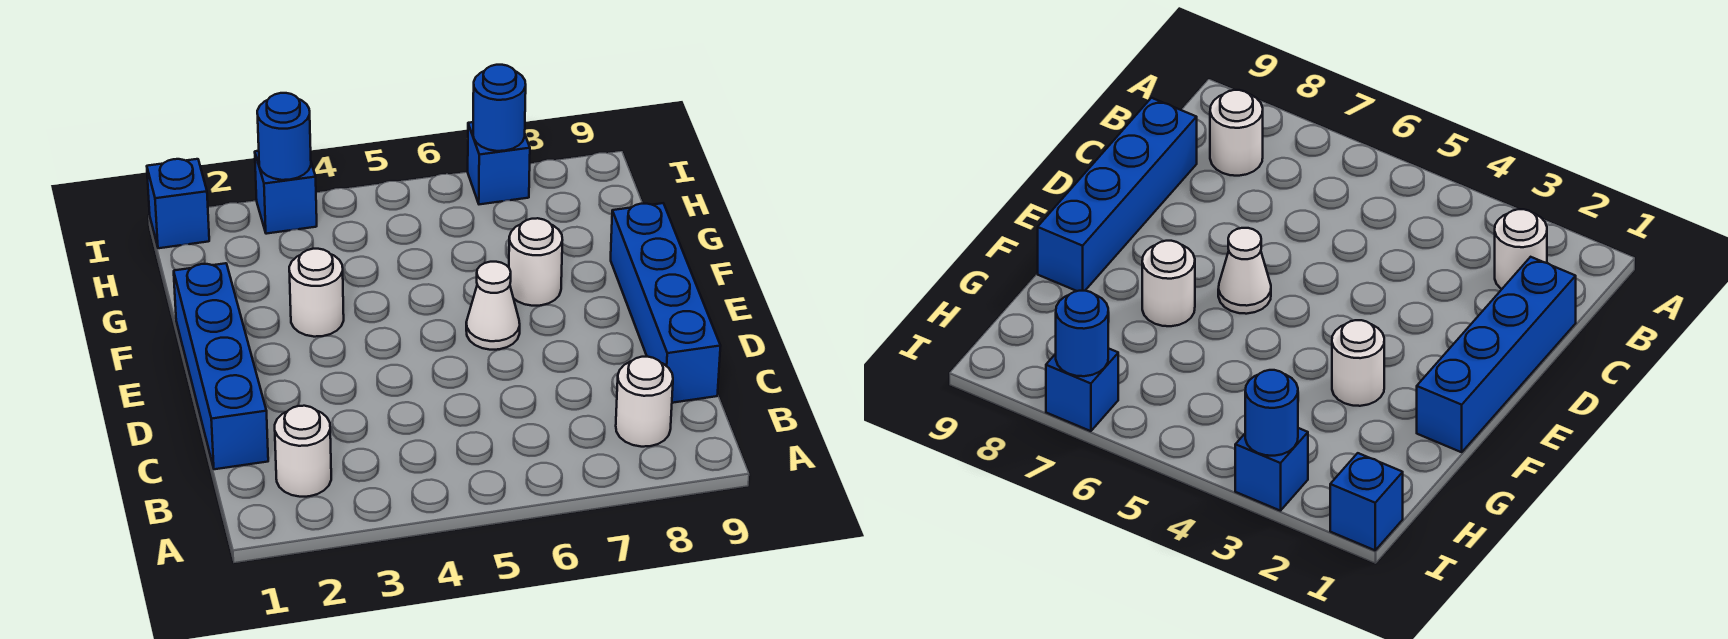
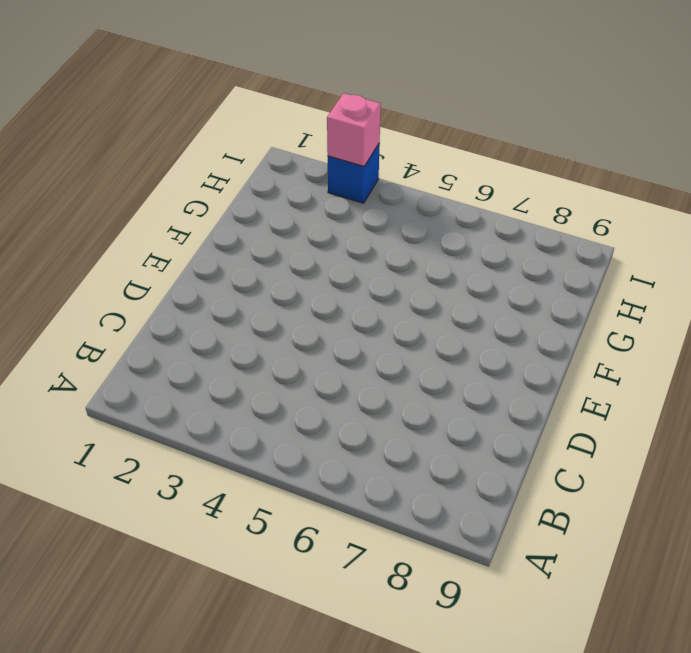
pink 1x1 brick [327,93,381,166] -> blue 1x1 round brick [257,93,311,180]
none -> white 1x1 round brick [275,406,331,497]
none -> white 1x1 round brick [616,357,673,447]
none -> blue 1x4 brick [174,263,268,469]

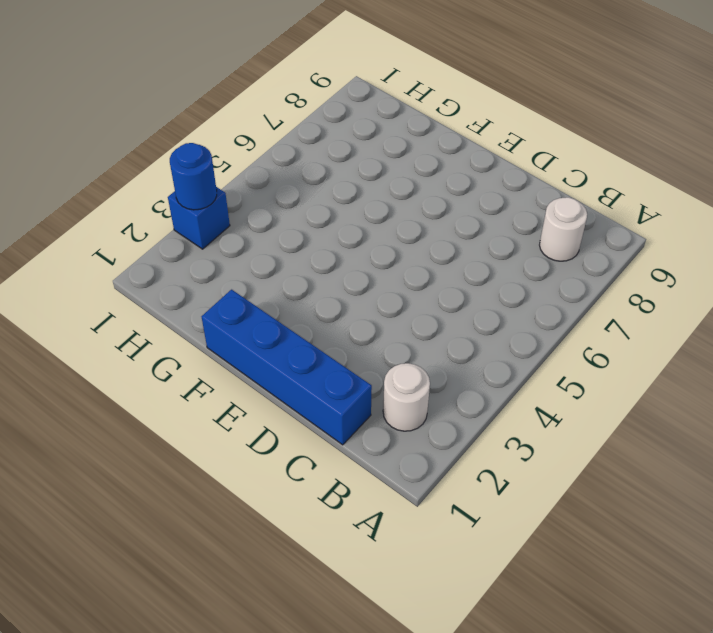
none -> blue 1x4 brick [611,203,720,403]
none -> white 1x1 cone [466,262,520,350]
none -> white 1x1 round brick [289,249,344,337]

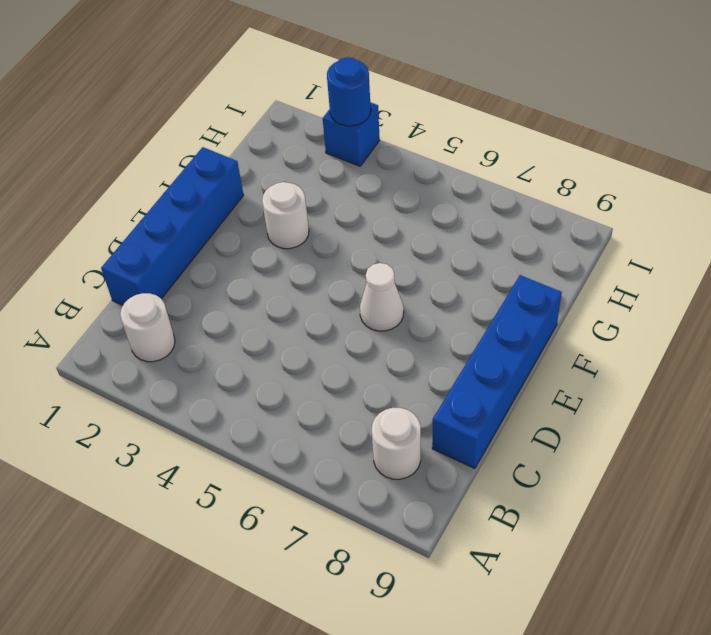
none -> white 1x1 round brick [509,218,562,306]
none -> blue 1x1 brick [147,159,209,248]
none -> blue 1x1 brick [468,122,530,204]

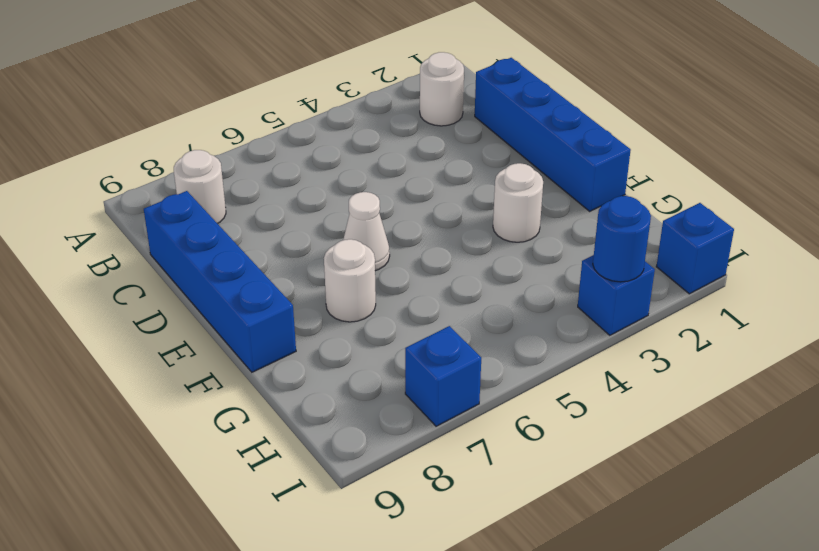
none -> blue 1x1 round brick [473,65,526,151]

